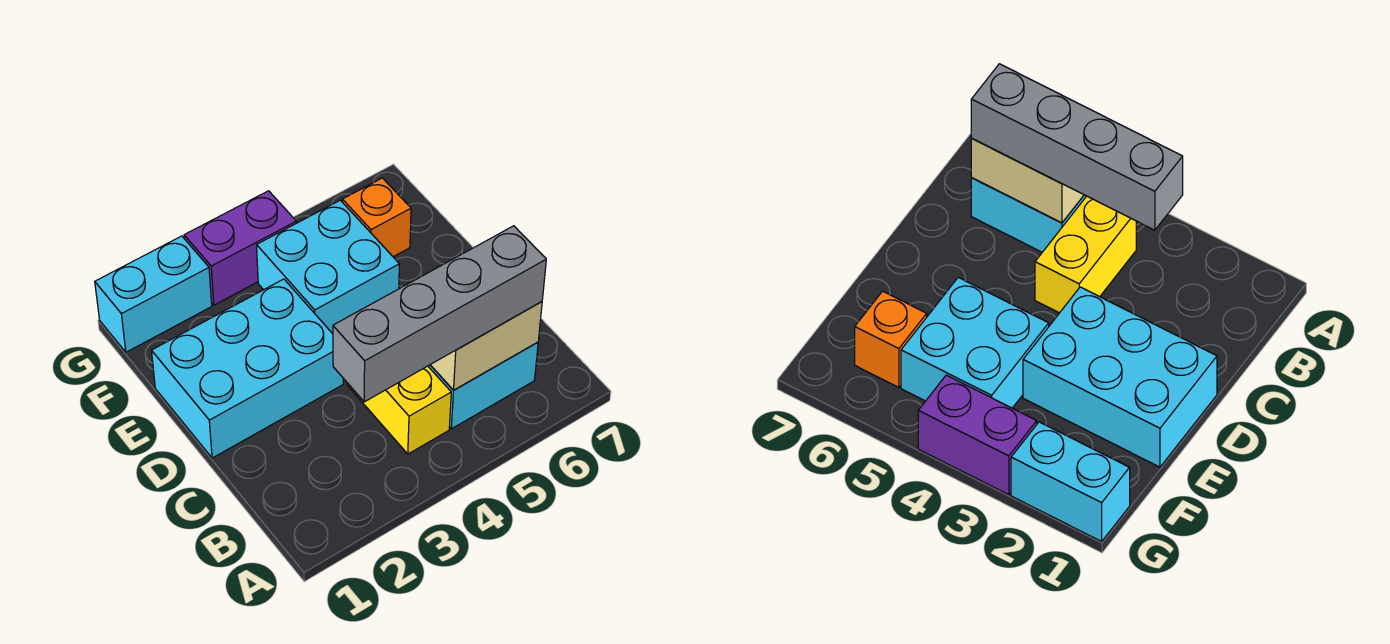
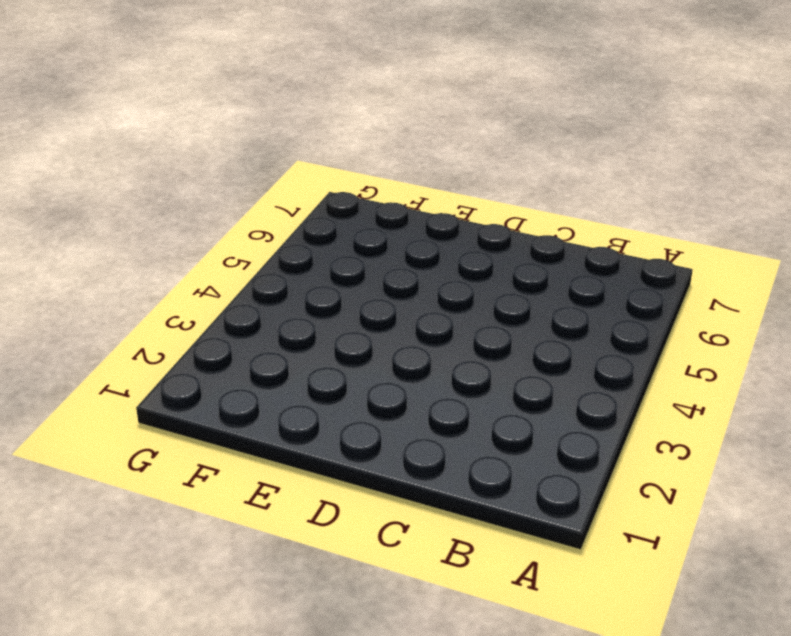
none -> yellow 1x2 brick [347,366,451,454]
none -> cyan 1x2 brick [428,342,538,429]

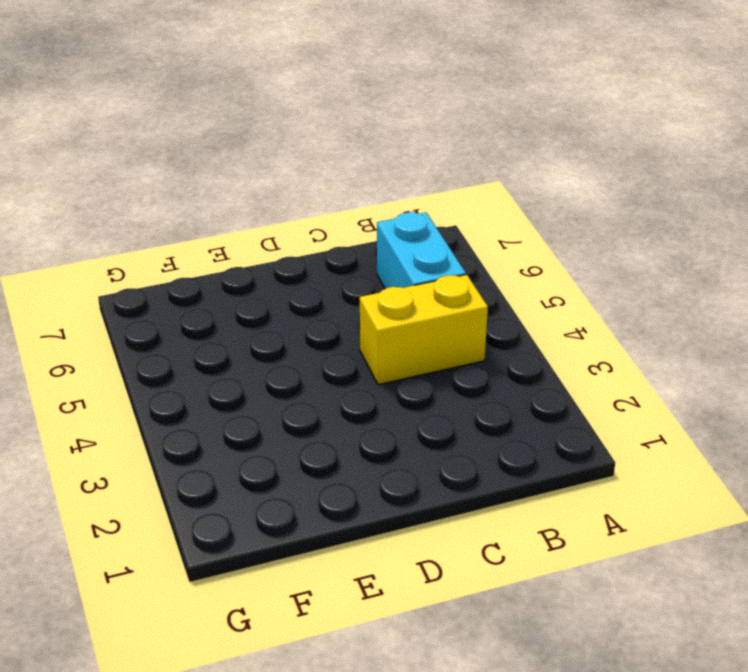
none -> cyan 2x3 brick [152,279,343,458]
none -> cyan 2x2 brick [257,200,399,334]

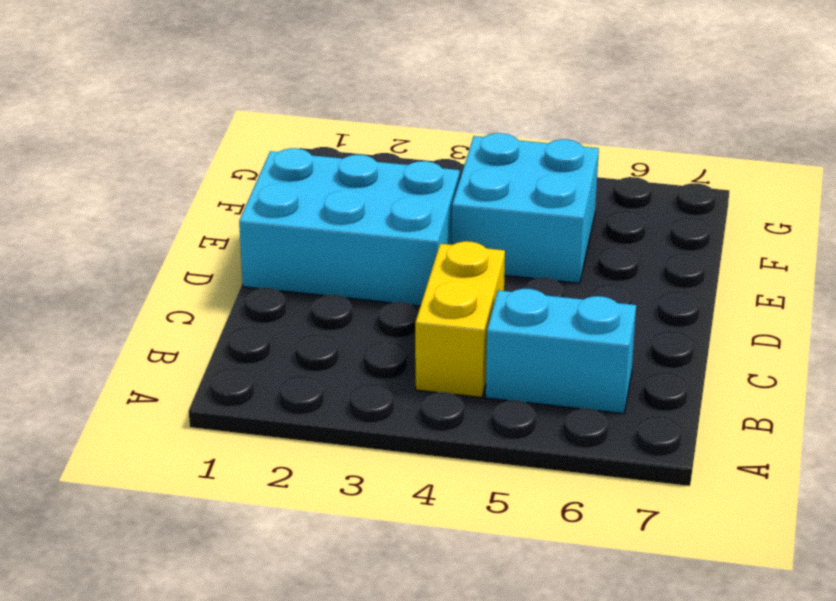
none -> orange 1x1 brick [342,178,411,257]
none -> cyan 1x2 brick [95,236,212,352]

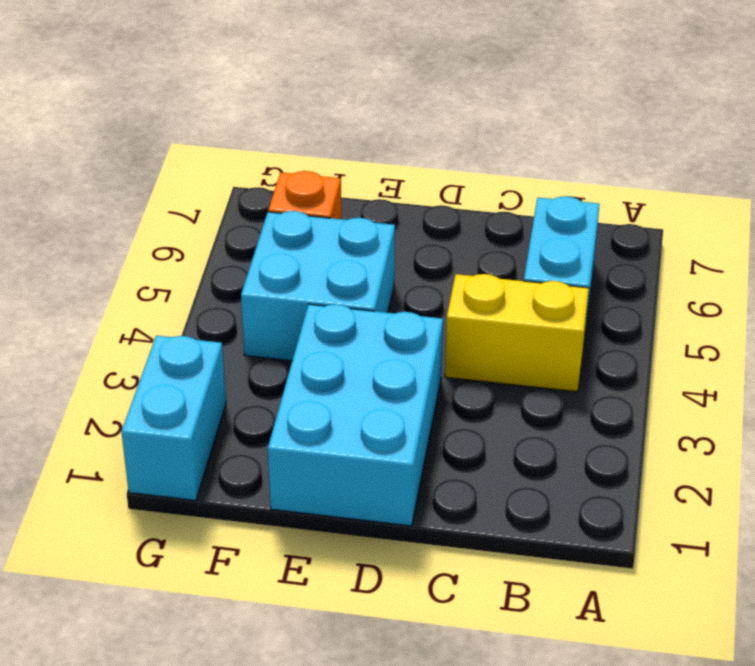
none -> purple 1x2 brick [184,191,296,305]
none -> tan 1x2 brick [430,302,542,390]

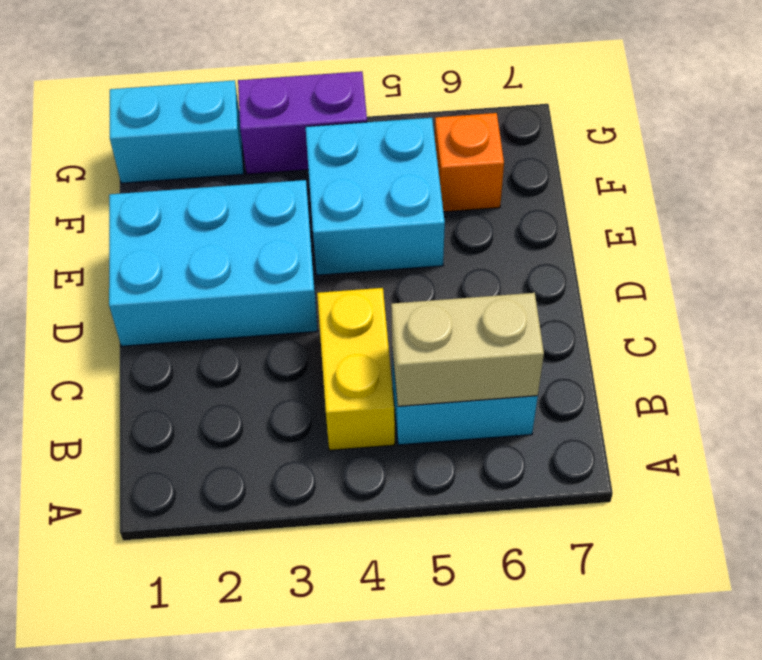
none -> grey 1x4 brick [333,226,546,402]

